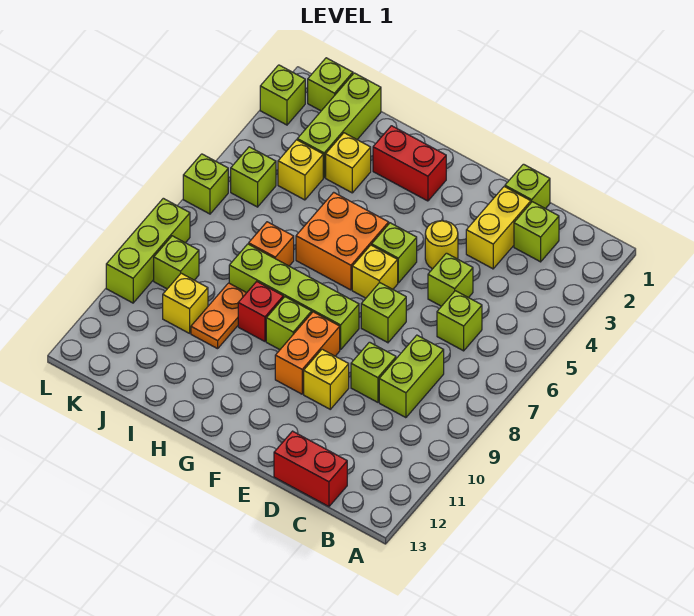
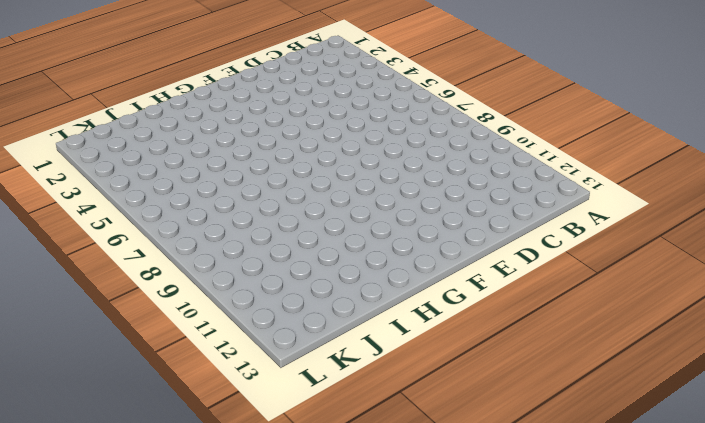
none -> lime 1x1 brick [514,202,559,262]
none -> lime 1x1 brick [437,291,482,351]
none -> lime 1x2 brick [379,335,444,418]
none -> red 1x2 brick [274,431,347,506]

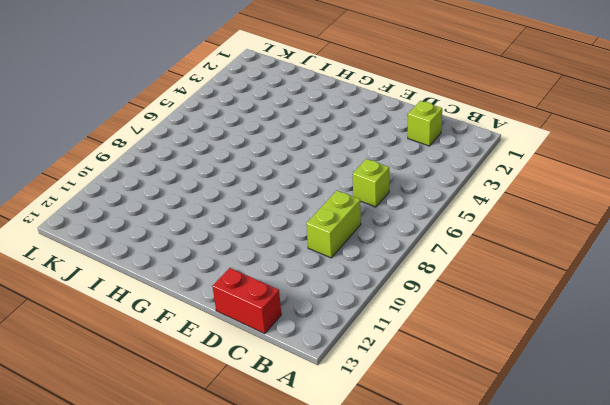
none -> lime 1x1 brick [505,164,550,209]
none -> yellow 1x2 brick [466,187,531,269]
none -> lime 1x1 brick [428,253,473,306]
none -> lime 1x1 brick [351,342,396,402]

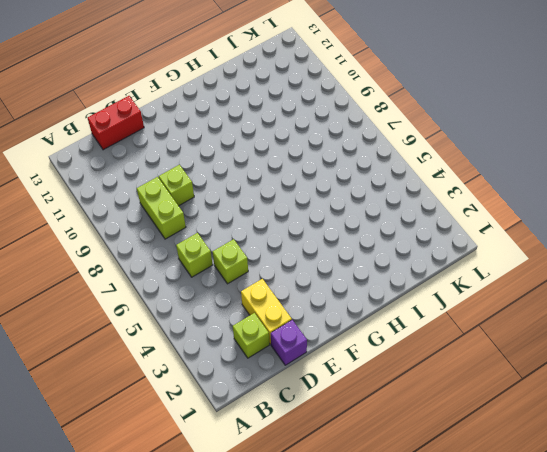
purple 1x1 brick [271,320,307,365] -> lime 1x1 brick [505,164,550,209]
none -> yellow 1x1 round brick [425,221,458,269]
none -> lime 1x1 brick [361,283,406,343]
none -> yellow 1x1 brick [304,349,349,409]
none -> lime 1x1 brick [372,223,417,283]

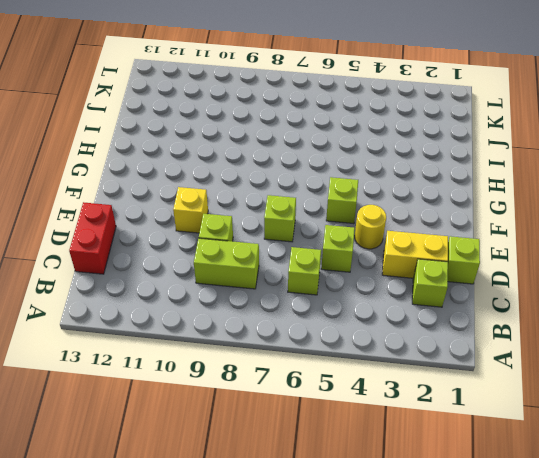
none -> yellow 1x1 brick [352,245,398,298]
none -> lime 1x4 brick [229,244,359,350]
none -> orange 1x2 brick [275,312,340,394]
none -> red 1x2 brick [373,126,446,201]

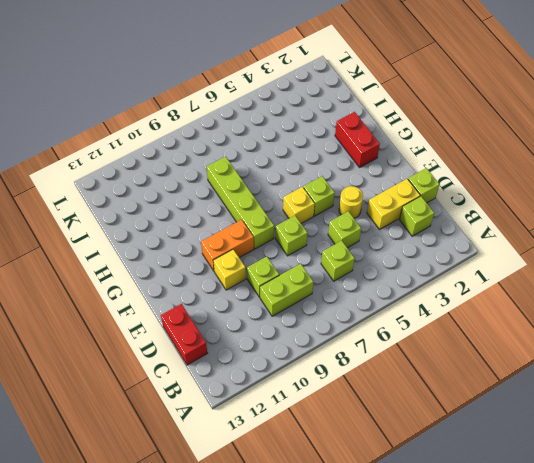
none -> orange 2x2 brick [296,192,389,290]
none -> lime 1x1 brick [266,297,312,350]
none -> red 1x1 brick [238,281,283,341]
none -> yellow 1x1 brick [326,133,371,193]

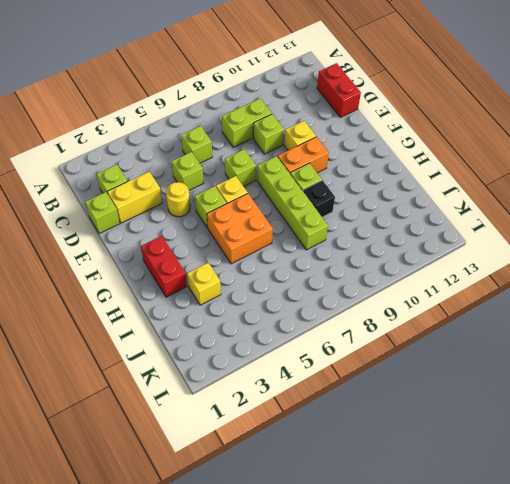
black 1x1 brick [303,180,335,217] -> red 1x1 brick [238,281,283,341]
none -> orange 1x1 brick [249,222,294,266]
none -> orange 1x2 plate [191,283,246,349]
none -> lime 1x3 brick [297,73,381,178]
none -> yellow 1x1 brick [278,140,323,200]

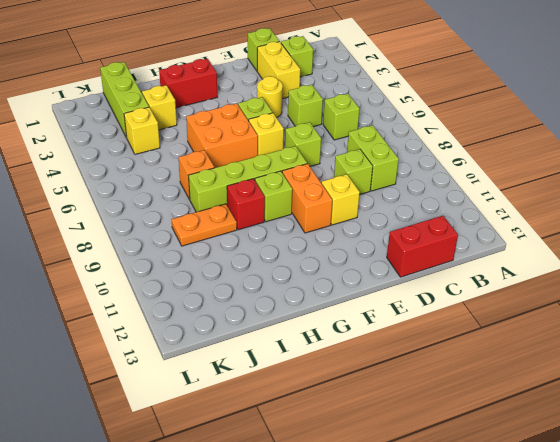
orange 1x2 plate [171,204,237,246] -> orange 1x2 plate turned to [191,283,246,349]
none -> yellow 1x1 brick [163,273,208,333]
none -> lime 1x1 brick [308,58,353,111]
none -> lime 1x1 brick [231,147,276,207]
none -> lime 1x1 brick [154,236,199,289]

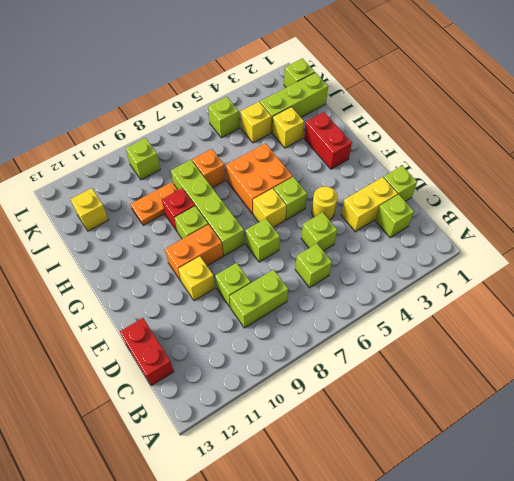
yellow 1x1 brick [70,188,108,231] -> yellow 1x1 brick moved to [163,273,208,333]
none -> lime 1x1 brick [260,65,305,125]
none -> lime 1x1 brick [183,154,228,214]
none -> lime 1x3 brick [106,198,190,303]

